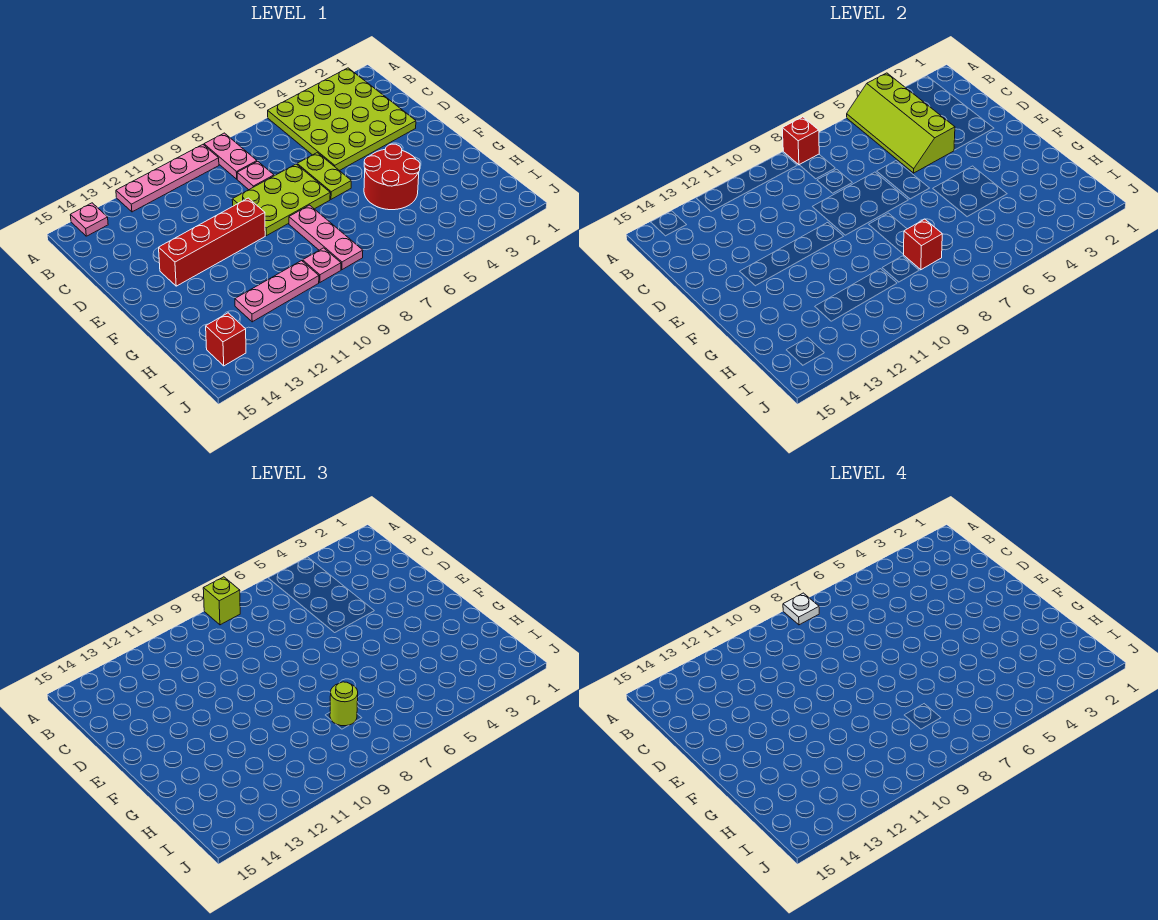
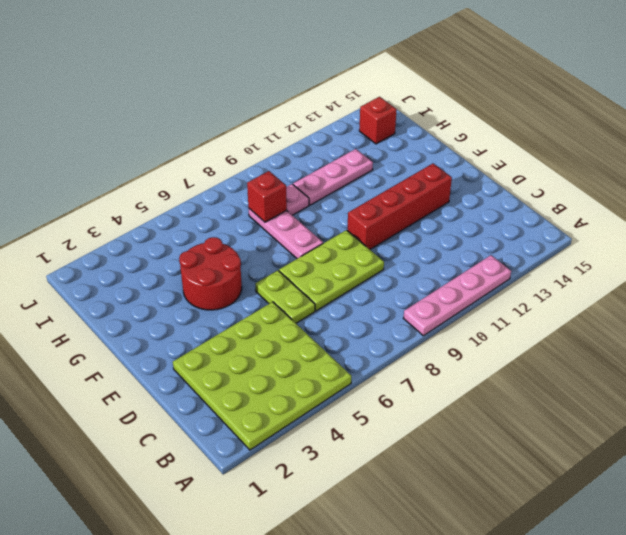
none -> pink 1x2 plate [204,133,257,179]
none -> pink 1x1 plate [70,203,108,236]
none -> pink 1x1 plate [237,161,274,190]

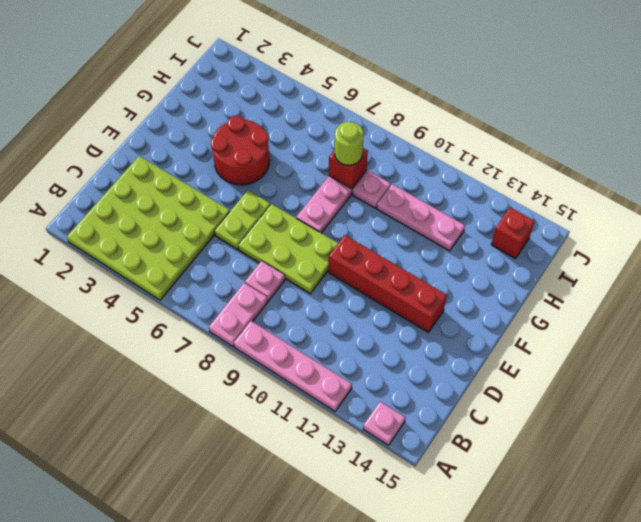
none -> lime 2x4 slope [847,73,955,173]
none -> red 1x1 brick [782,117,819,165]
none -> lime 1x1 brick [203,577,240,625]

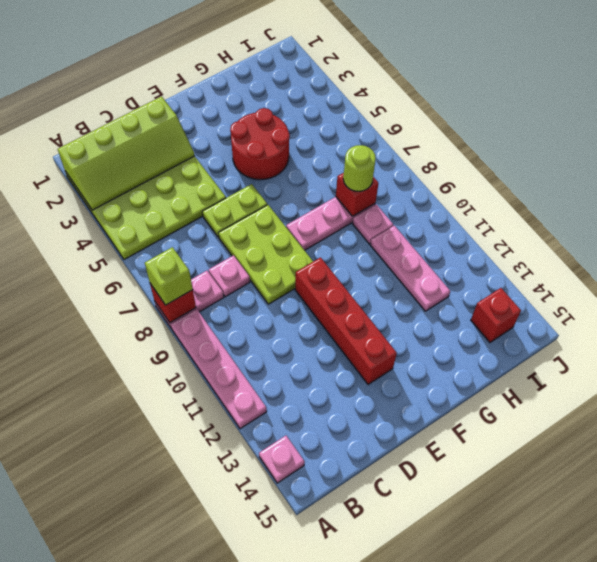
lime 2x4 slope [58,96,195,210] -> lime 2x4 slope moved to [847,73,955,173]
none -> white 1x1 plate [783,593,819,625]

